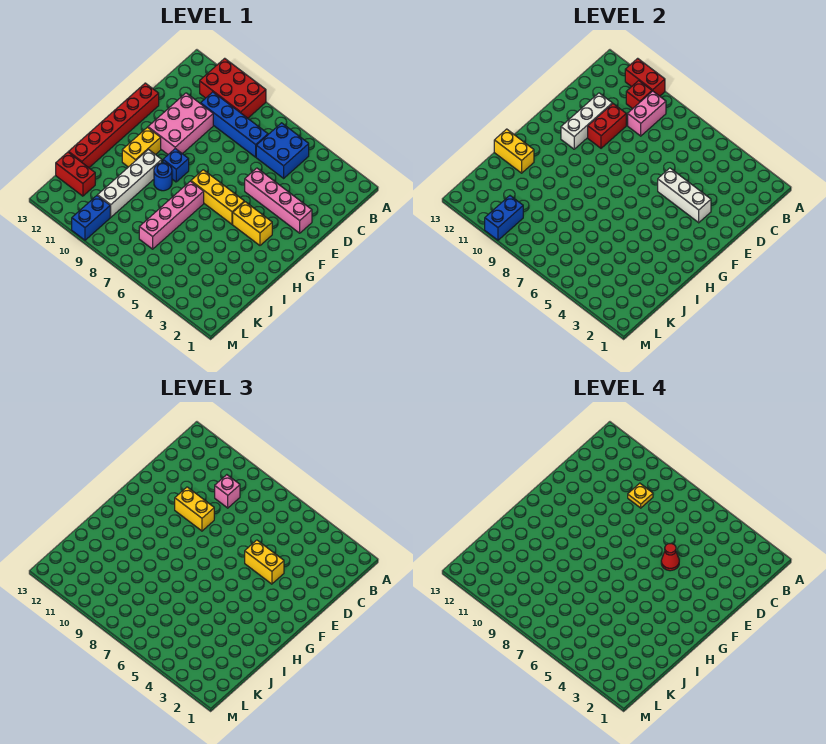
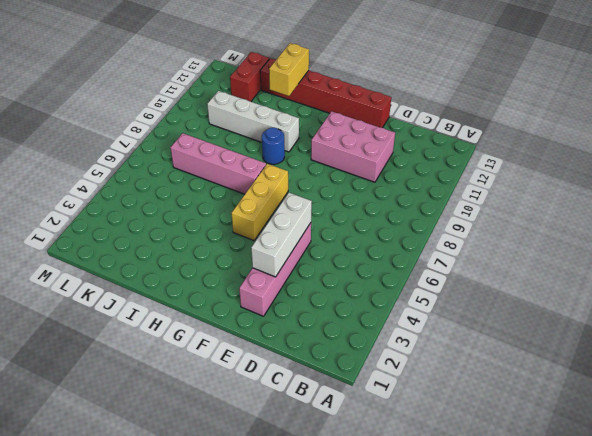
none -> red 2x3 brick [200,58,266,118]
none -> blue 2x2 brick [256,123,309,178]
none -> blue 1x4 brick [201,92,268,157]

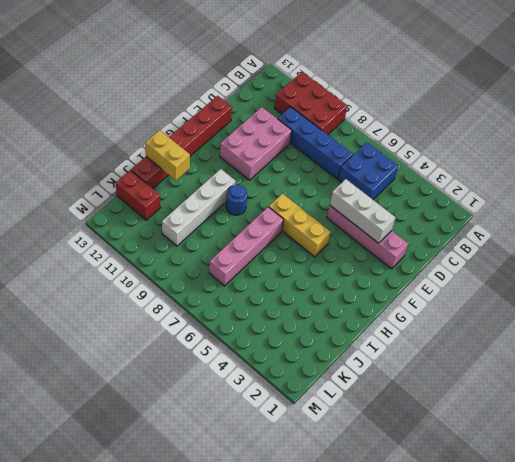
none -> yellow 1x2 brick [233,202,272,245]
none -> blue 1x1 brick [163,149,189,182]
none -> yellow 1x2 brick [122,127,161,167]

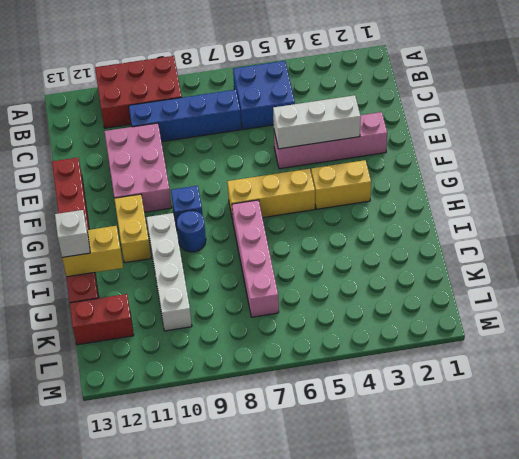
white 1x1 brick [55,210,90,257] -> none
none -> blue 1x2 brick [72,196,110,240]
none -> red 1x2 brick [625,58,665,96]
none -> pink 1x2 brick [628,91,666,136]

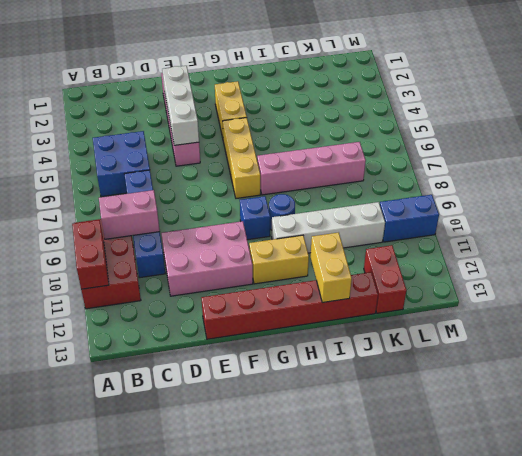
none -> red 1x1 brick [626,81,652,109]
none -> red 1x2 brick [588,104,626,148]
none -> white 1x3 brick [561,93,612,149]

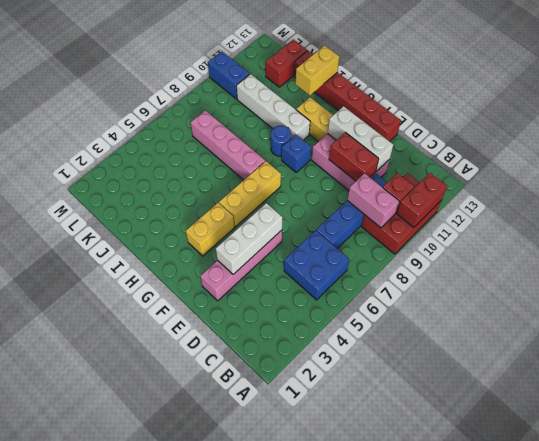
none -> blue 1x2 brick [485,196,523,240]
none -> pink 1x1 brick [215,475,240,508]
none -> yellow 1x2 brick [245,540,284,584]

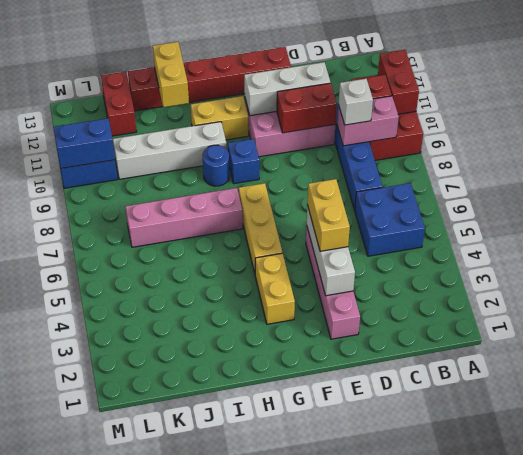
white 1x1 brick [338,79,373,125] -> pink 1x1 brick [215,475,240,508]
none -> yellow 1x2 brick [175,487,214,531]
none -> yellow 1x1 plate [628,483,653,508]
none -> red 1x1 cone [661,544,679,571]

